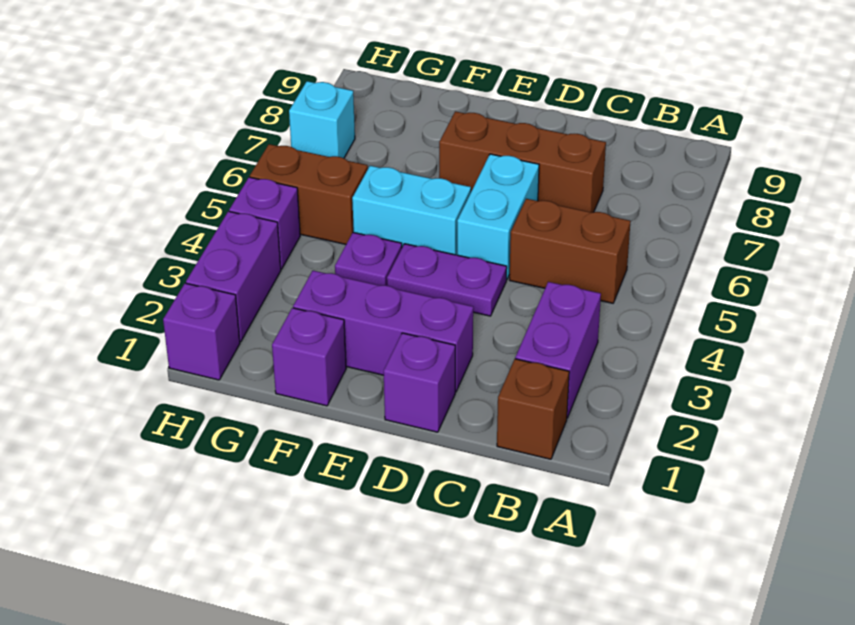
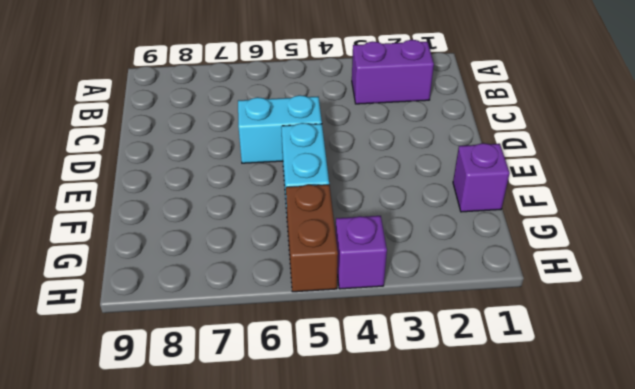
none -> brown 1x1 brick [497,359,569,459]
none -> brown 1x2 brick [510,199,631,303]
none -> brown 1x3 brick [439,111,606,213]

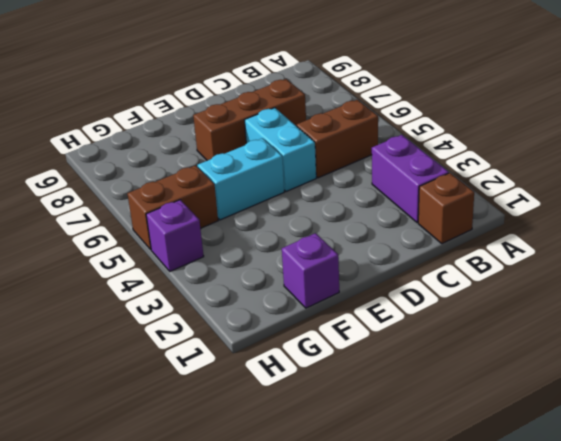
none -> purple 1x1 brick [384,333,455,432]
none -> purple 1x3 brick [293,271,473,392]
none -> purple 1x2 plate [387,244,507,316]

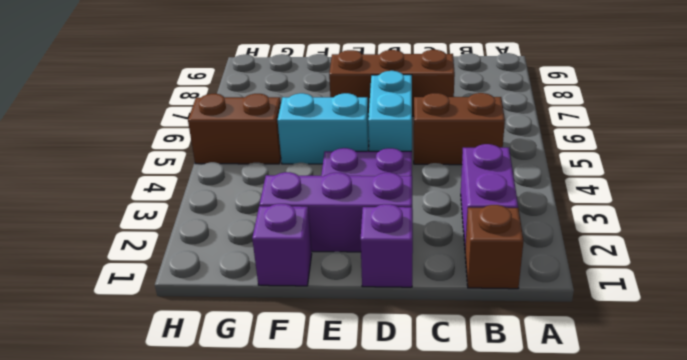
none -> purple 1x1 plate [335,232,402,286]
none -> purple 1x1 brick [163,283,240,380]
none -> purple 1x2 brick [186,211,281,342]

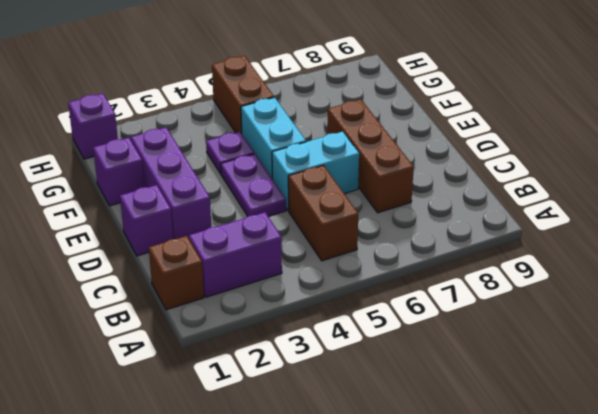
none -> purple 1x2 brick [186,211,281,342]
none -> purple 1x1 brick [229,177,300,269]
none -> cyan 1x1 brick [289,81,355,158]

